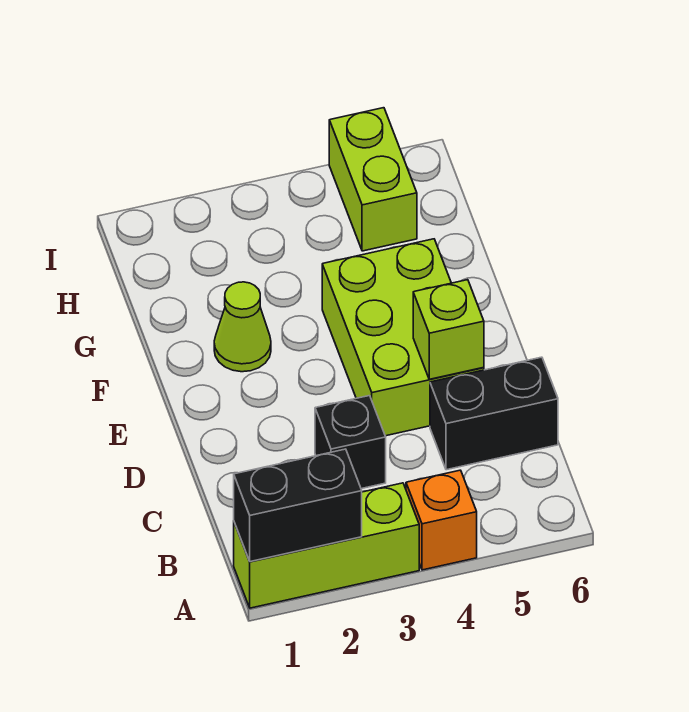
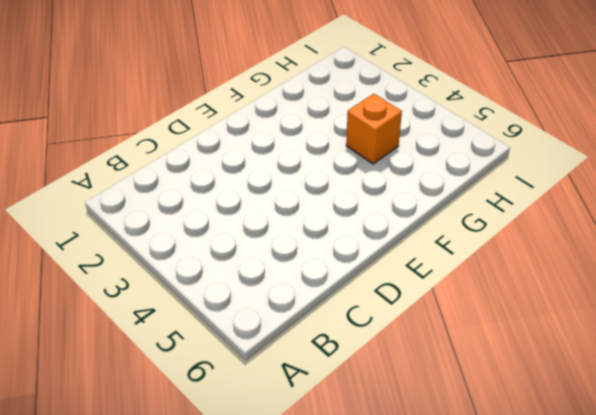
orange 1x1 brick [346,94,402,164] -> orange 1x1 brick moved to [406,470,477,570]
none -> lime 1x3 brick [234,483,419,608]
none -> black 1x1 brick [315,396,386,489]

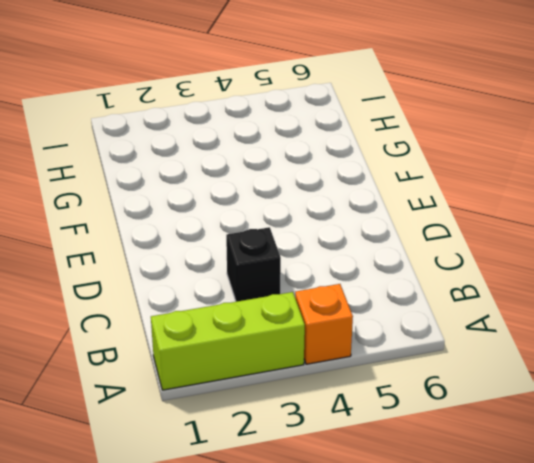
none -> black 1x2 brick [430,357,558,470]
none -> lime 2x3 brick [322,239,484,436]

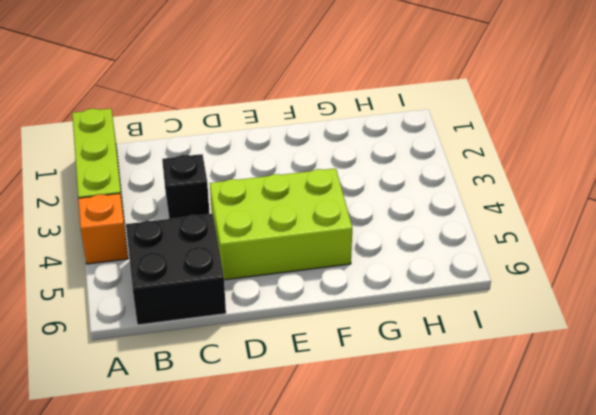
black 2x2 brick [126,214,226,325] -> black 1x2 brick [430,357,558,470]
none -> lime 1x1 cone [214,282,271,372]
none -> lime 1x2 brick [329,108,417,251]

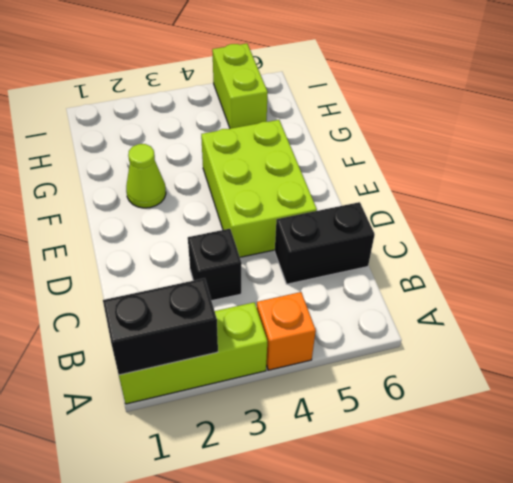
none -> lime 1x1 brick [413,280,484,379]

